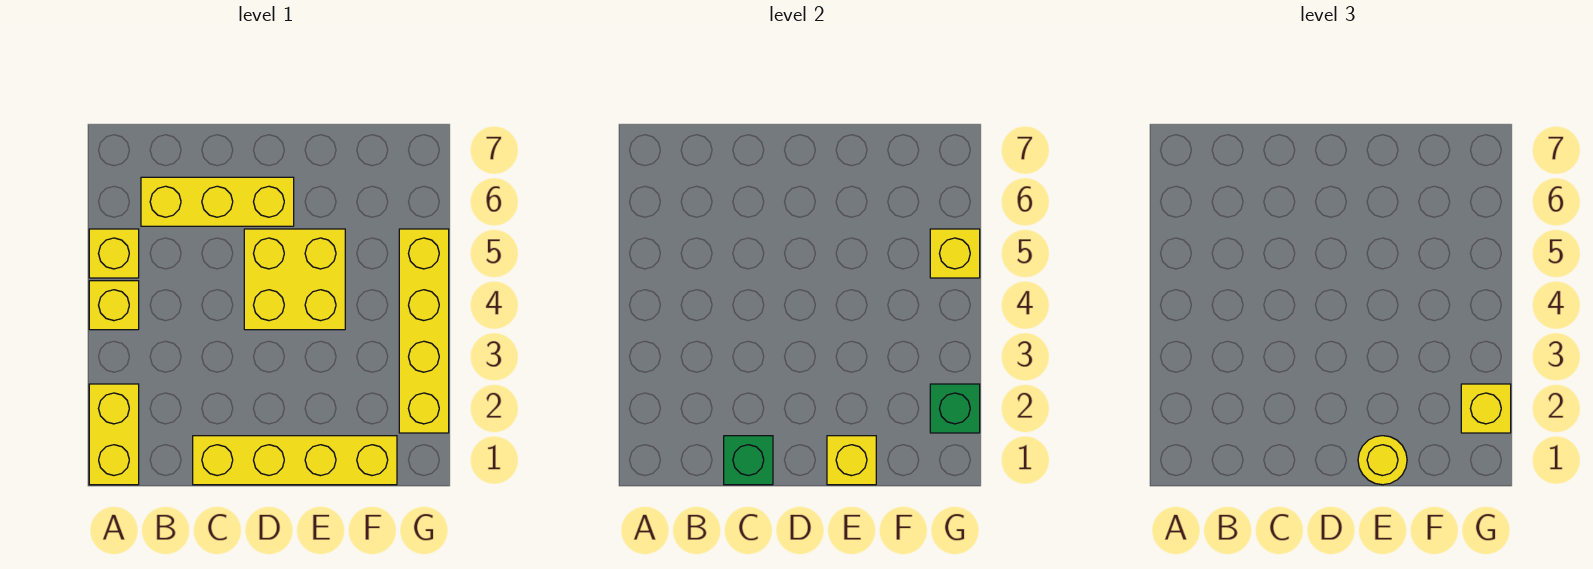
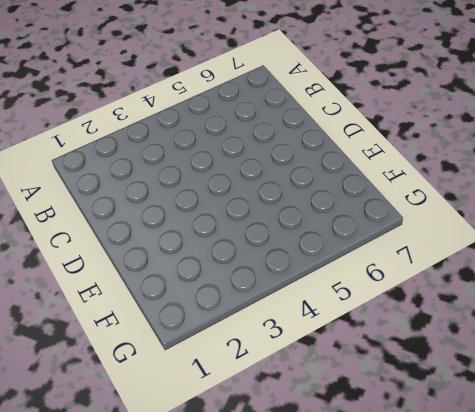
none -> yellow 1x2 brick [89,384,139,485]
none -> yellow 1x1 brick [89,281,139,330]
none -> yellow 1x1 brick [89,229,139,278]

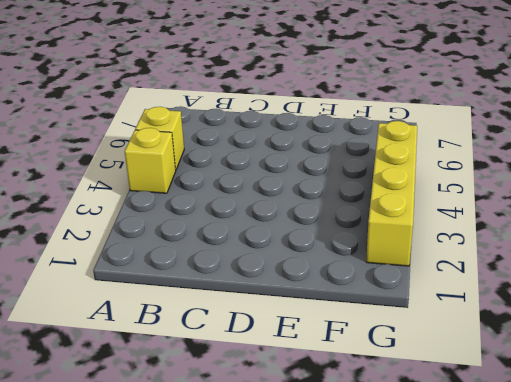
none -> yellow 1x2 brick [89,384,139,485]
none -> yellow 1x3 brick [141,177,294,226]
none -> yellow 1x4 brick [193,436,397,485]

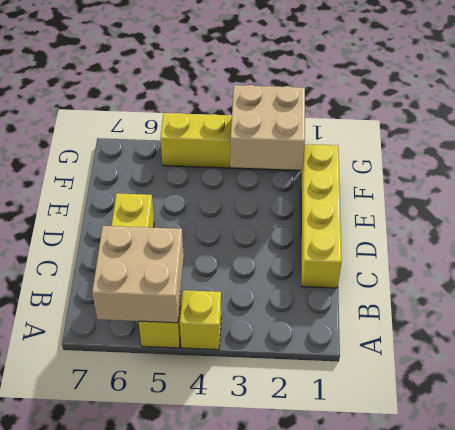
tan 2x2 brick [92,226,184,323] -> none
tan 2x2 brick [230,85,305,170] -> green 1x1 brick [930,384,980,433]
none -> yellow 1x2 brick [89,384,139,485]
none -> yellow 2x2 brick [244,229,345,330]
none -> green 1x1 brick [724,436,773,485]

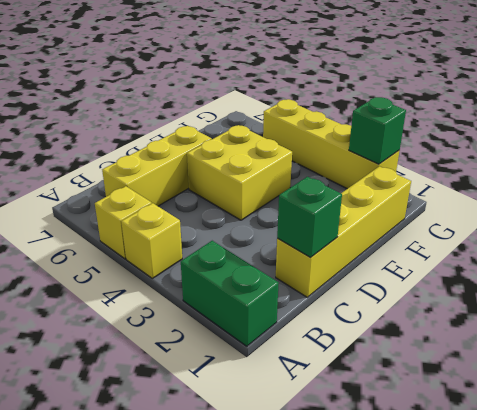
green 1x2 brick [181,241,279,346] -> yellow 1x2 brick [89,384,139,485]
none -> yellow 1x1 brick [827,436,876,485]
none -> yellow 1x1 brick [930,229,980,278]
none -> yellow 1x1 round brick [1358,436,1407,485]

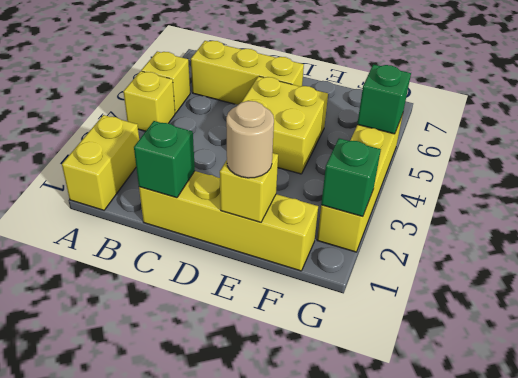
tan 1x1 round brick [226,101,274,178] -> yellow 1x1 round brick [1358,436,1407,485]
green 1x1 brick [357,64,411,134] -> yellow 1x1 brick [930,229,980,278]
none -> yellow 1x1 brick [1461,384,1511,433]

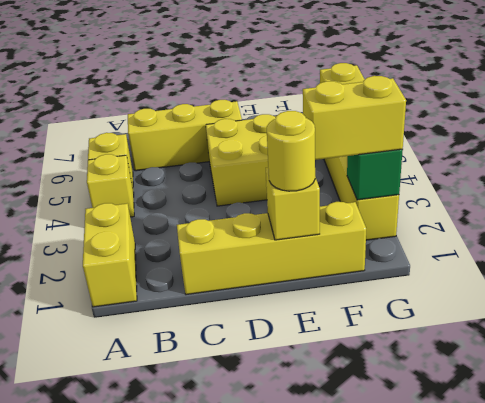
yellow 1x2 brick [303,76,406,160] -> yellow 1x1 brick [1461,384,1511,433]
none -> green 1x1 brick [724,436,773,485]

